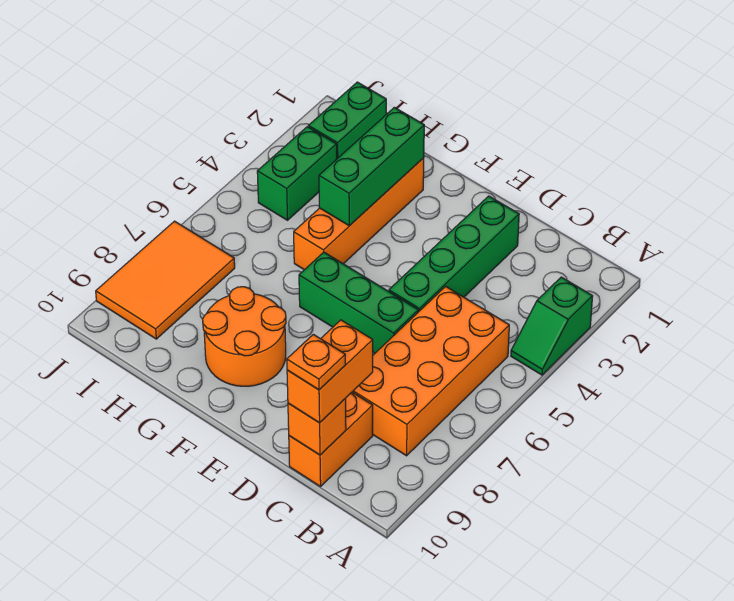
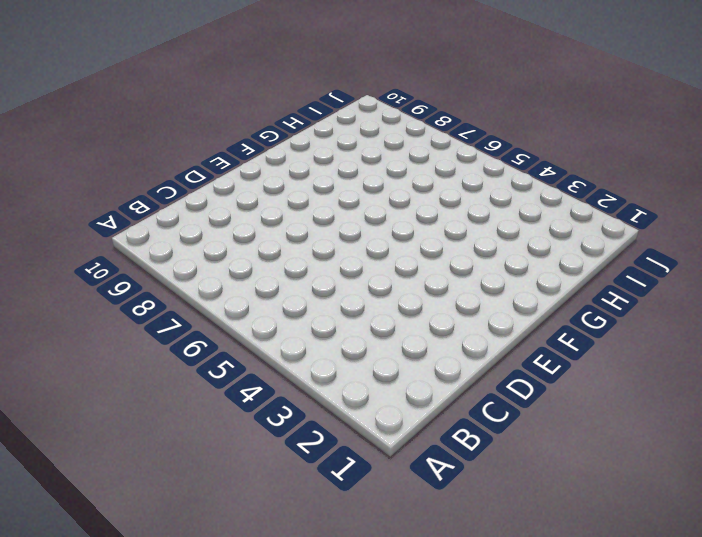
none -> green 1x2 slope [511,277,593,375]
none -> orange 2x4 brick [353,286,509,456]
none -> orange 1x2 brick [289,392,373,487]

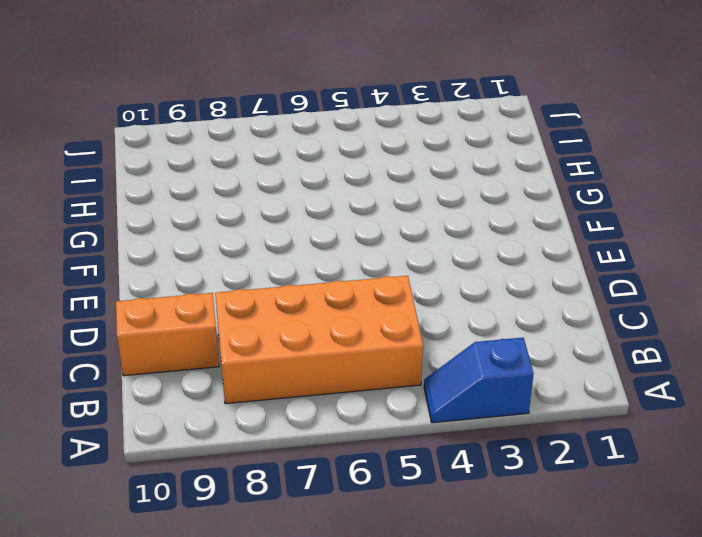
blue 1x2 slope [424,338,534,423] -> green 1x2 slope [511,277,593,375]
none -> green 1x4 brick [389,196,519,312]
none -> green 1x3 brick [299,252,418,353]
none -> orange 2x2 round brick [203,287,286,386]

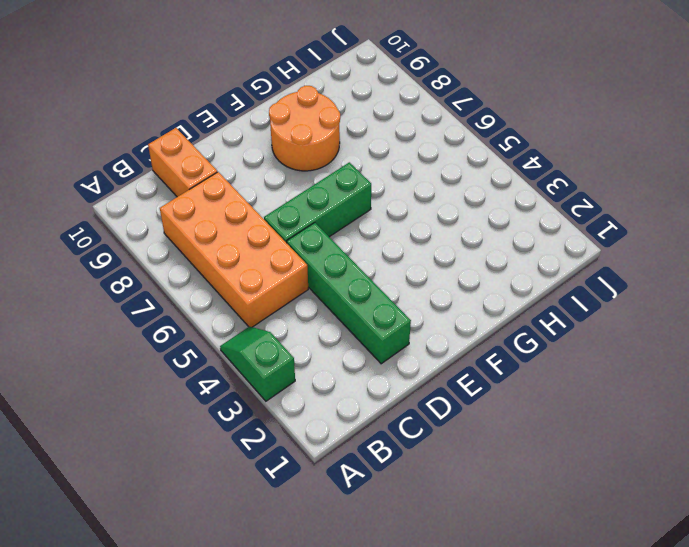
none -> orange 1x4 brick [294,158,424,270]
none -> green 1x2 brick [308,82,386,159]
none -> green 1x2 brick [257,127,337,220]

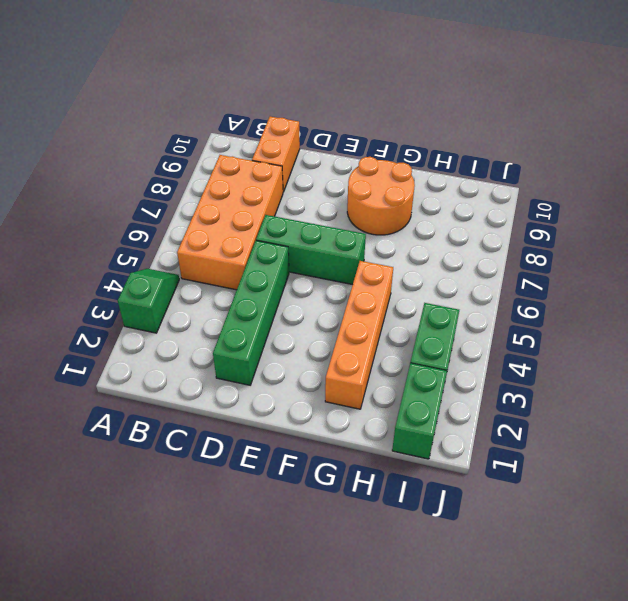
none -> orange 2x3 tile [96,221,235,339]
none -> orange 1x1 brick [288,399,346,455]
none -> green 1x3 brick [319,107,424,226]

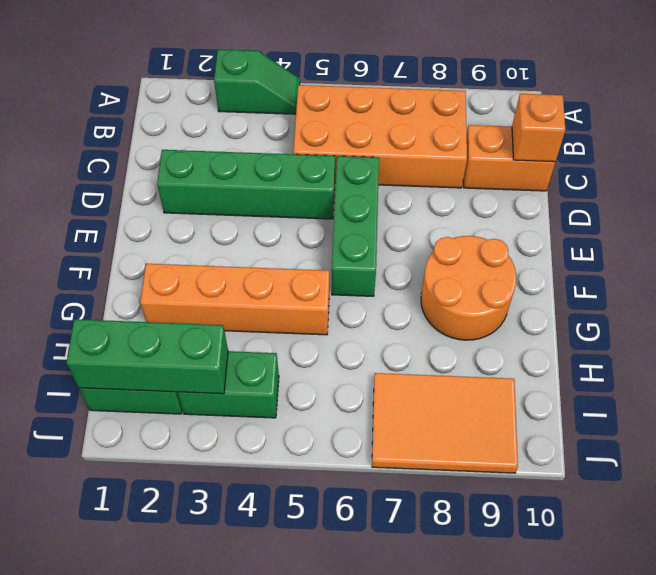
green 1x3 brick [67,319,228,394] -> green 1x3 brick moved to [319,107,424,226]
none -> orange 1x2 brick [287,320,373,423]
none -> orange 1x1 plate [287,334,345,390]

